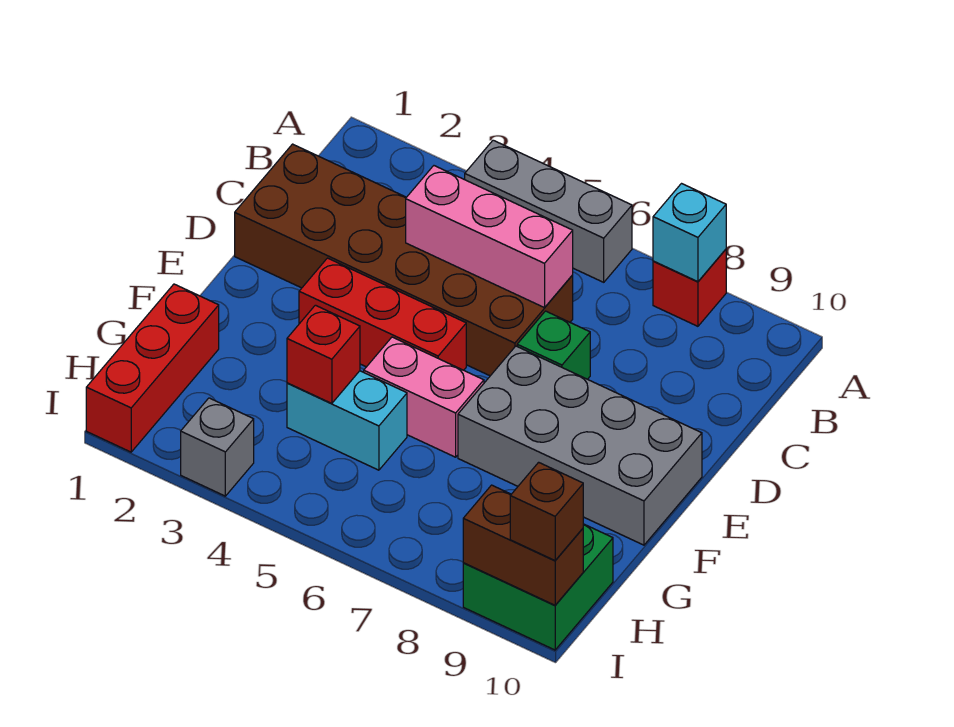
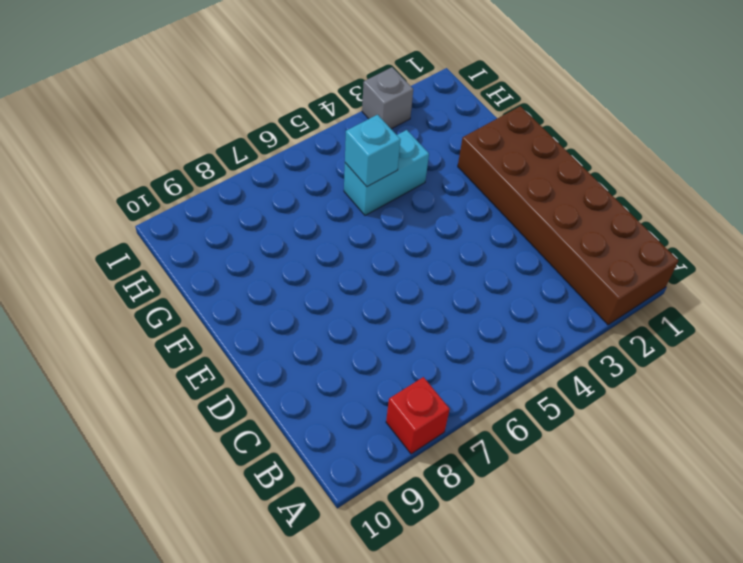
brown 2x6 brick [458,106,679,325] -> brown 2x6 brick turned to [235,144,573,376]
cyan 1x1 brick [345,115,401,187] -> cyan 1x1 brick moved to [653,184,726,282]
none -> grey 1x3 brick [465,140,632,282]
none -> green 1x1 brick [517,311,590,379]
none -> red 1x3 brick [299,258,466,370]

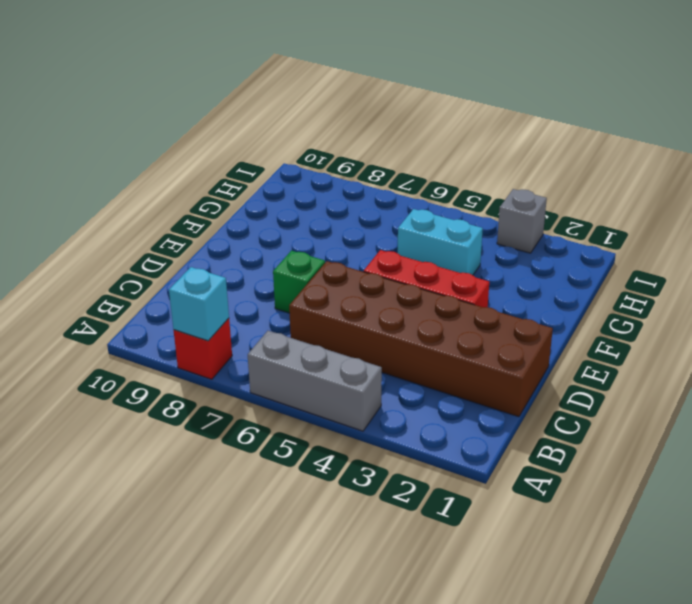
none -> grey 2x4 brick [458,346,702,545]
none -> pink 1x2 brick [364,337,484,457]
none -> red 1x3 brick [86,284,219,452]

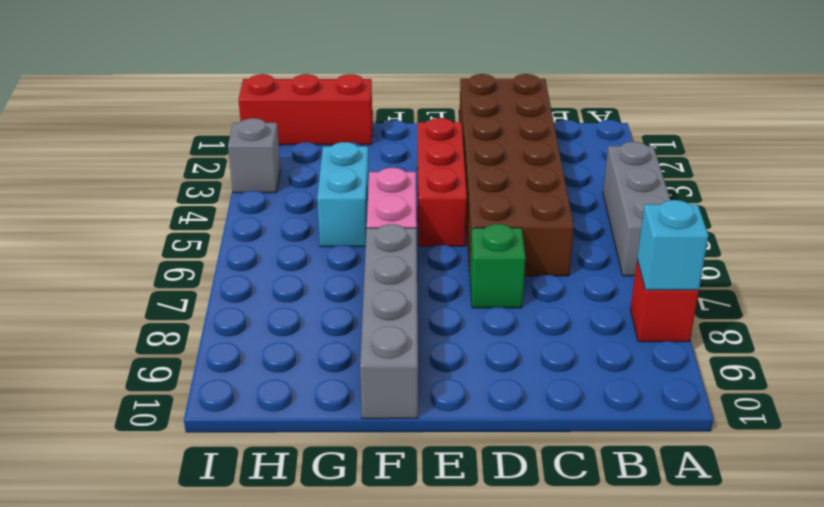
grey 1x4 brick [360,224,418,419] -> grey 2x4 brick [458,346,702,545]
none -> green 2x2 brick [463,524,613,650]
none -> pink 1x3 brick [406,166,573,308]
none -> red 1x1 brick [287,305,360,403]

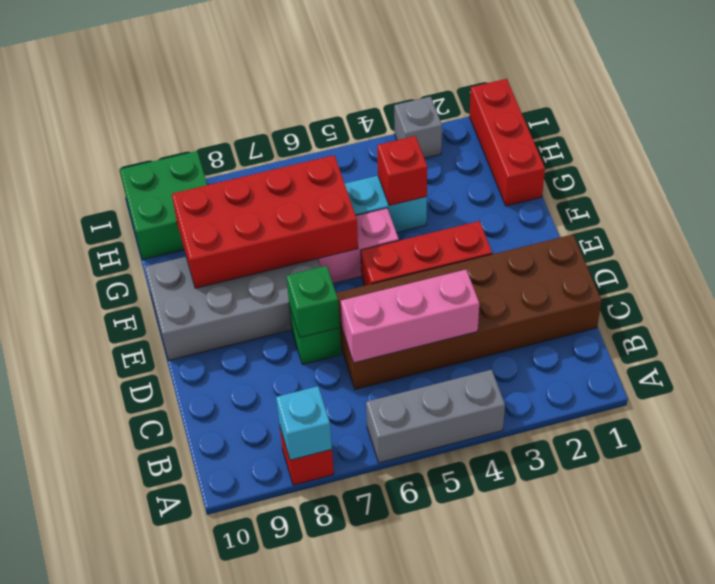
green 1x1 brick [286,266,340,337] -> none
red 2x4 brick [172,155,358,288] -> none
none -> brown 1x2 brick [463,485,583,605]
none -> brown 1x1 brick [510,462,583,560]

